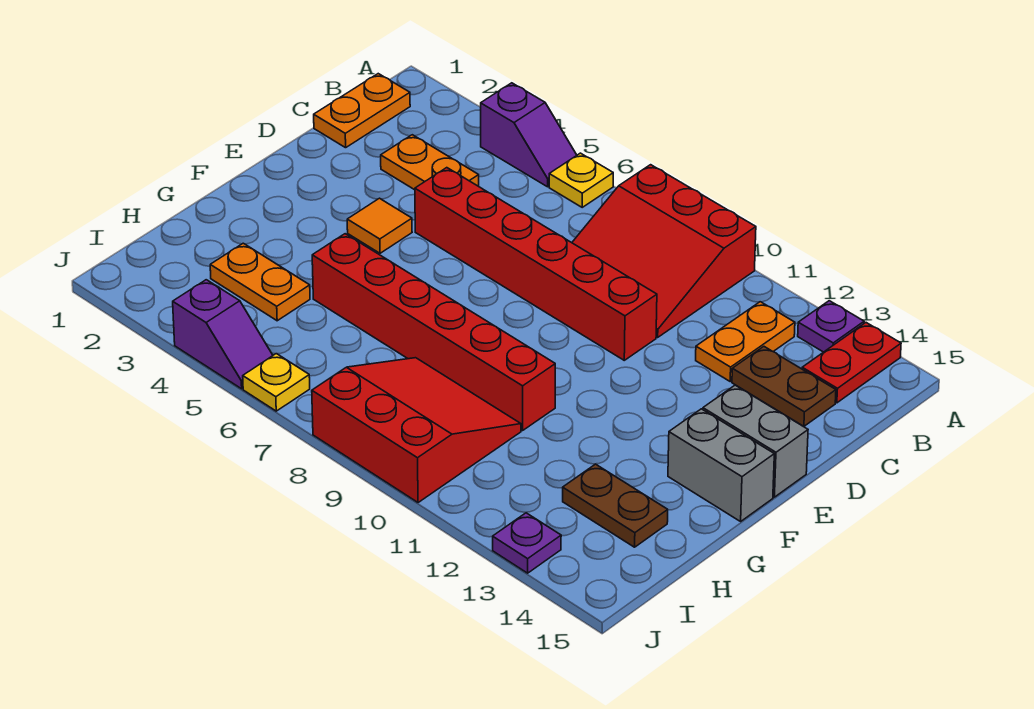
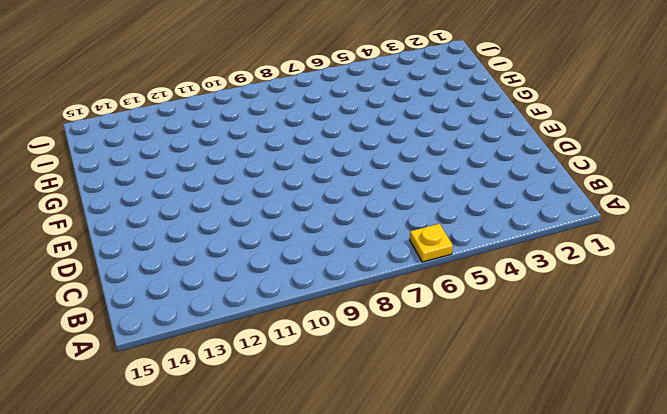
none -> purple 1x2 slope [481,83,577,187]
none -> red 3x3 slope [572,165,756,337]
none -> purple 1x1 plate [798,301,864,352]

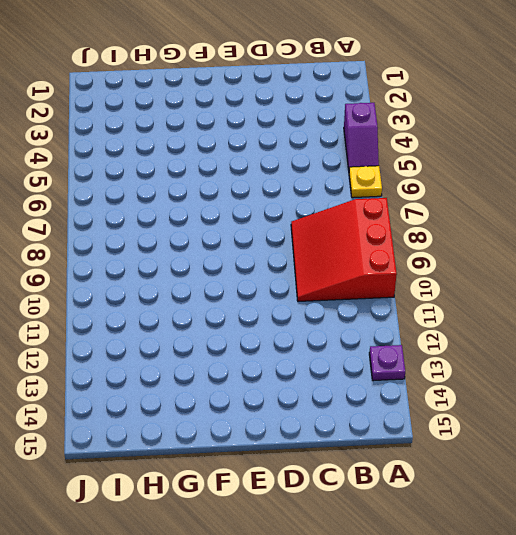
none -> red 1x2 plate [802,323,901,403]
none -> orange 1x2 plate [314,74,410,148]
none -> orange 1x2 plate [696,302,795,381]

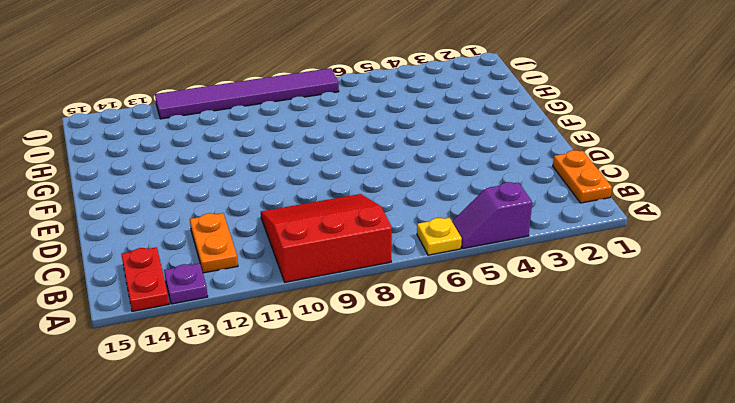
purple 1x6 tile [155,68,339,119] -> red 3x3 slope [312,358,521,503]
none -> orange 1x2 plate [381,135,479,190]
none -> brown 1x2 plate [732,347,836,426]
none -> red 1x6 brick [415,168,657,360]

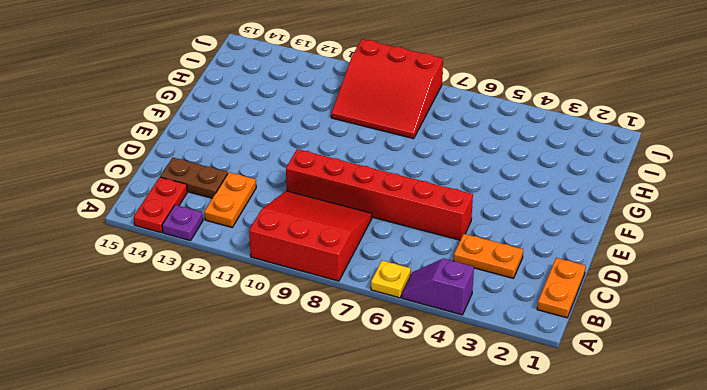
none -> orange 1x1 tile [347,198,412,253]
none -> grey 1x2 brick [703,385,808,497]
none -> grey 1x2 brick [668,409,774,521]

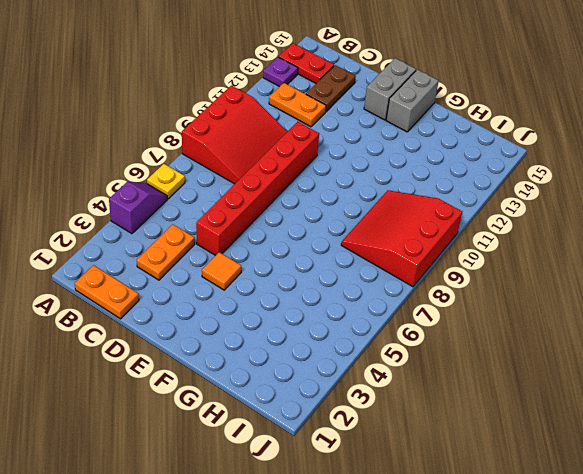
none -> red 1x6 brick [312,234,555,431]
none -> orange 1x2 plate [210,243,310,321]
none -> brown 1x2 plate [563,464,668,547]

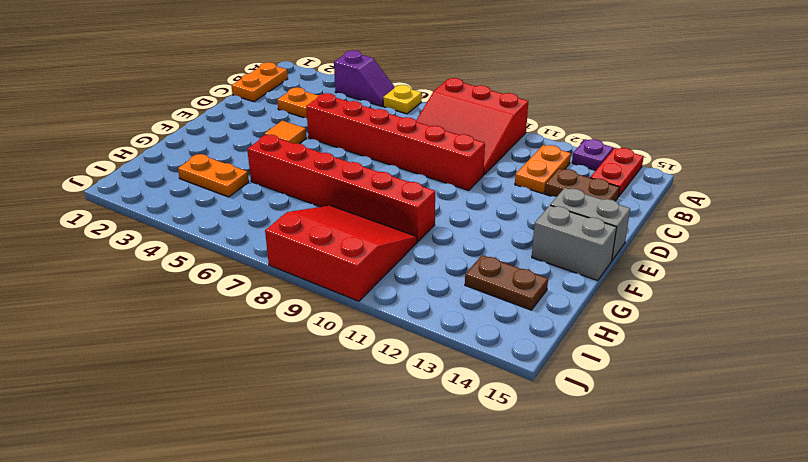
none -> purple 1x2 slope [173,280,273,389]
none -> yellow 1x1 plate [243,354,310,411]
none -> purple 1x1 plate [493,513,561,573]

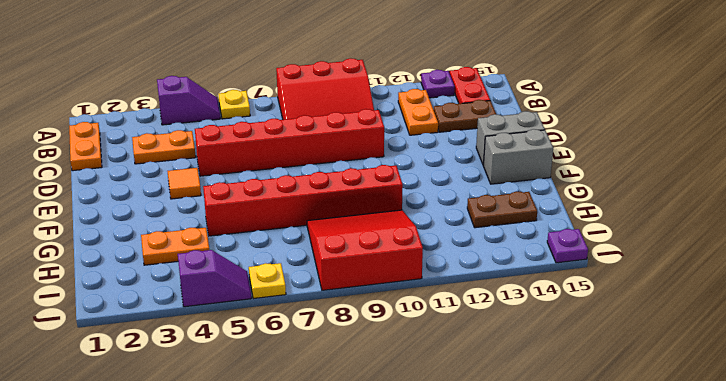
purple 1x1 plate [547,229,588,263] -> purple 1x1 plate moved to [493,513,561,573]

